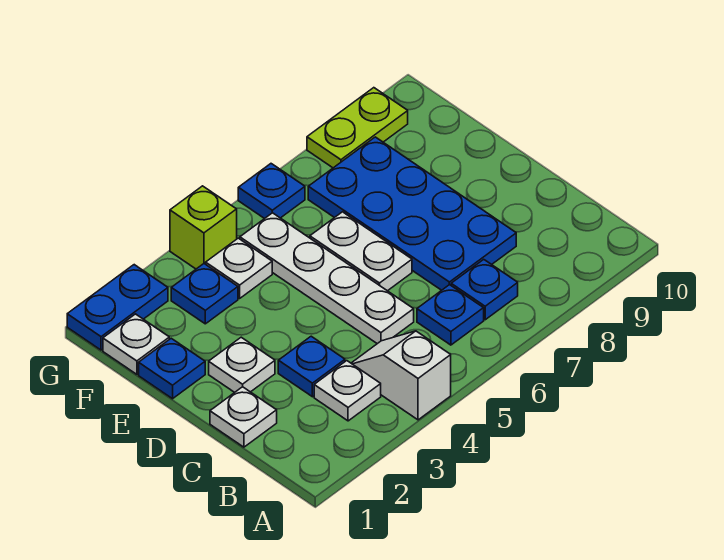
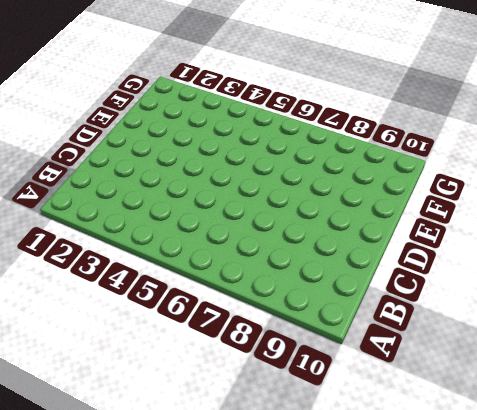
none -> white 1x2 slope [351,331,451,420]
none -> white 1x1 plate [314,361,381,421]
none -> blue 1x1 plate [417,285,484,345]

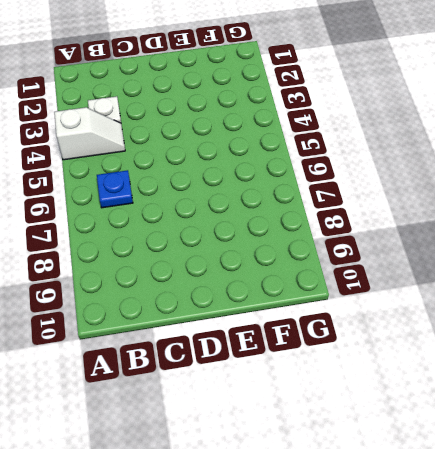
none -> blue 1x1 plate [451,259,518,320]
none -> white 1x1 plate [210,387,277,447]
none -> blue 1x1 plate [278,336,345,397]

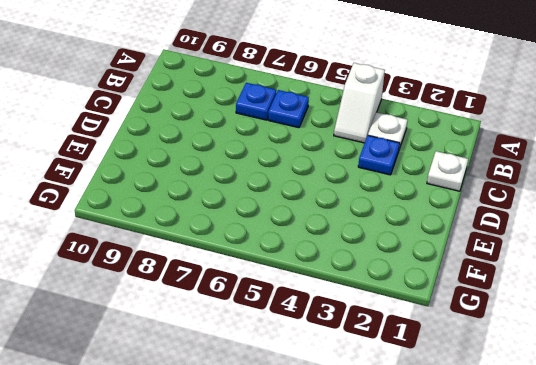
none -> white 1x4 plate [240,213,414,344]
none -> blue 2x4 plate [308,137,516,290]
none -> white 1x1 plate [209,337,275,392]

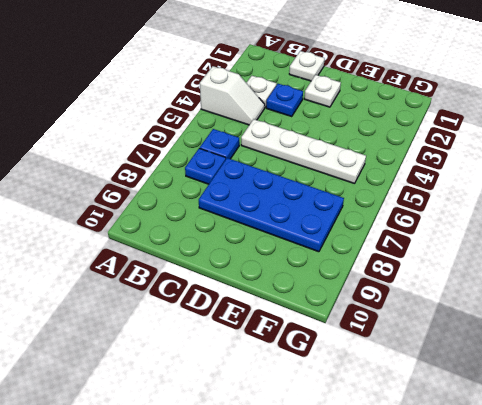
none -> white 1x2 plate [310,212,412,291]
none -> blue 1x1 plate [139,338,205,399]
none -> white 1x1 plate [103,314,169,374]

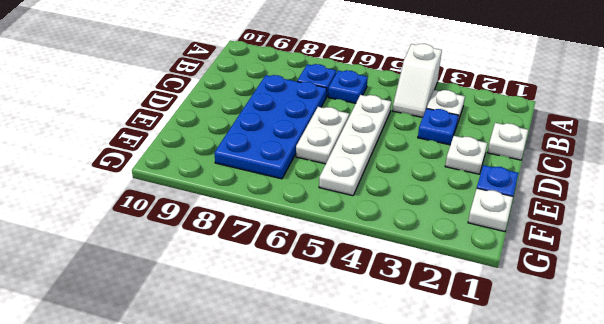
none -> blue 1x1 plate [171,264,238,324]
none -> white 1x1 plate [206,238,272,298]
none -> blue 1x2 plate [67,265,168,350]

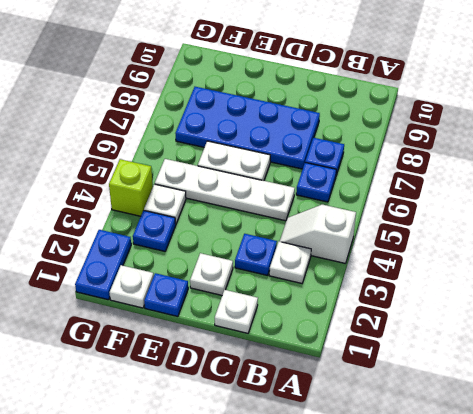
none -> blue 1x1 plate [238,164,305,219]
none -> lime 1x2 plate [307,88,408,168]

